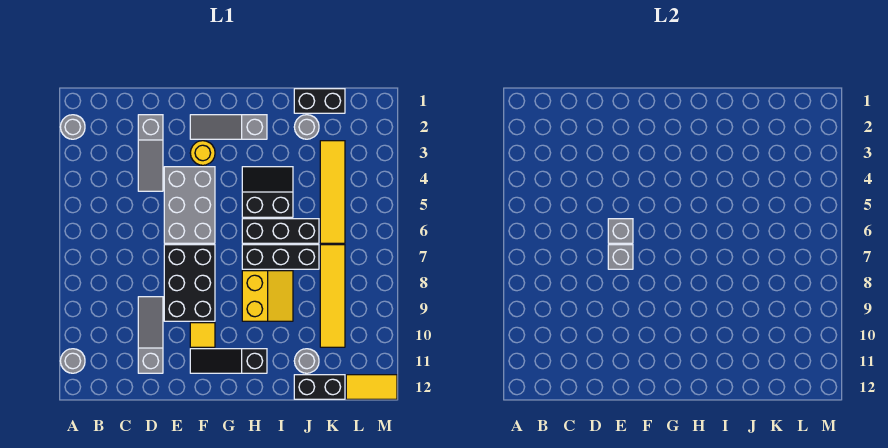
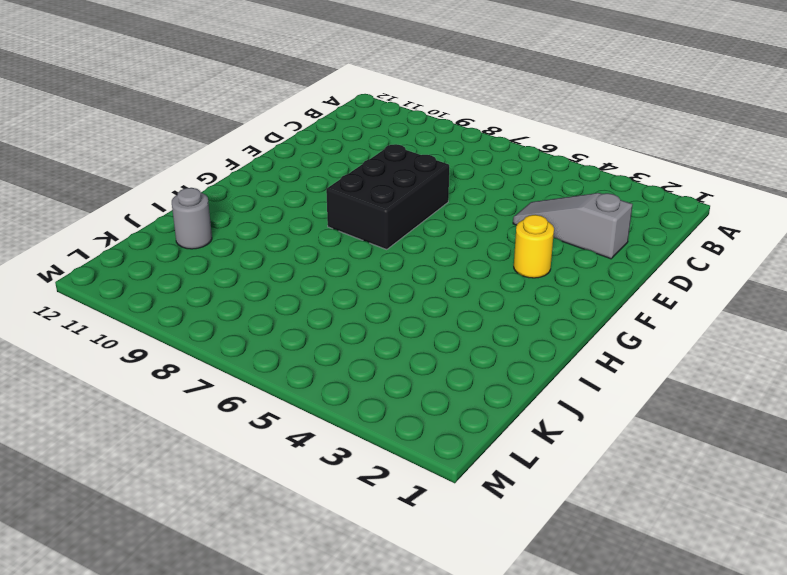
black 2x3 brick [326,144,449,250] -> black 2x3 brick turned to [164,245,215,321]
none -> grey 1x1 round brick [60,115,85,139]
none -> grey 1x1 round brick [60,349,85,373]
none -> grey 1x3 slope [138,297,163,373]

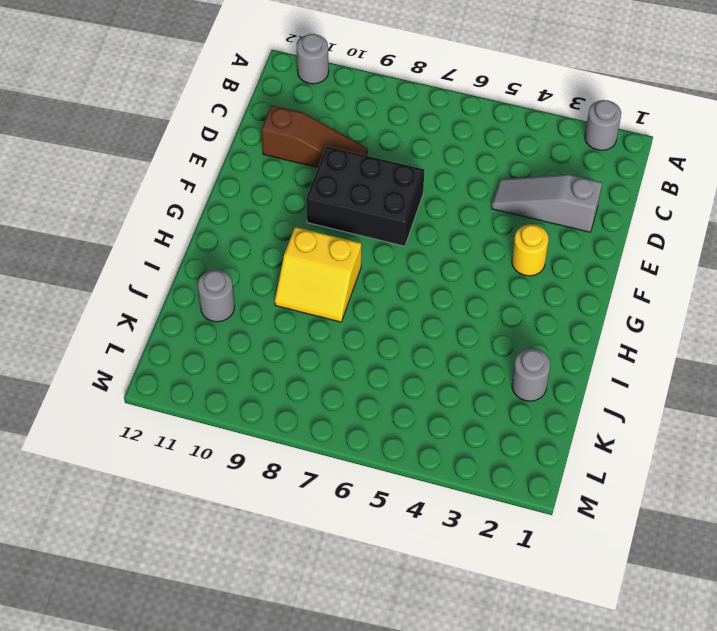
brown 1x3 slope [261,105,367,168] -> grey 1x3 slope [138,297,163,373]
none -> grey 2x3 brick [164,167,215,243]
none -> grey 1x3 slope [190,115,267,139]
none -> yellow 1x1 tile [190,323,215,347]

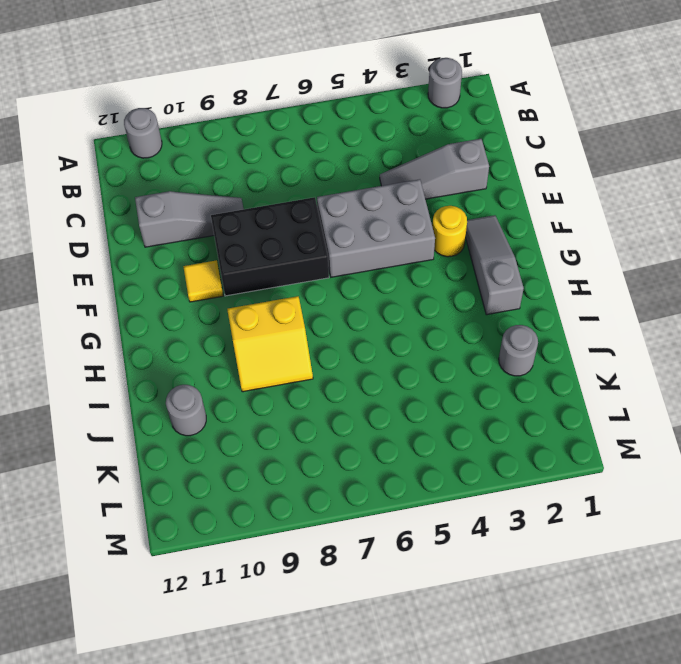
none -> black 1x3 slope [190,349,267,373]
none -> black 2x2 slope [242,167,293,217]
none -> black 1x3 brick [242,219,319,243]

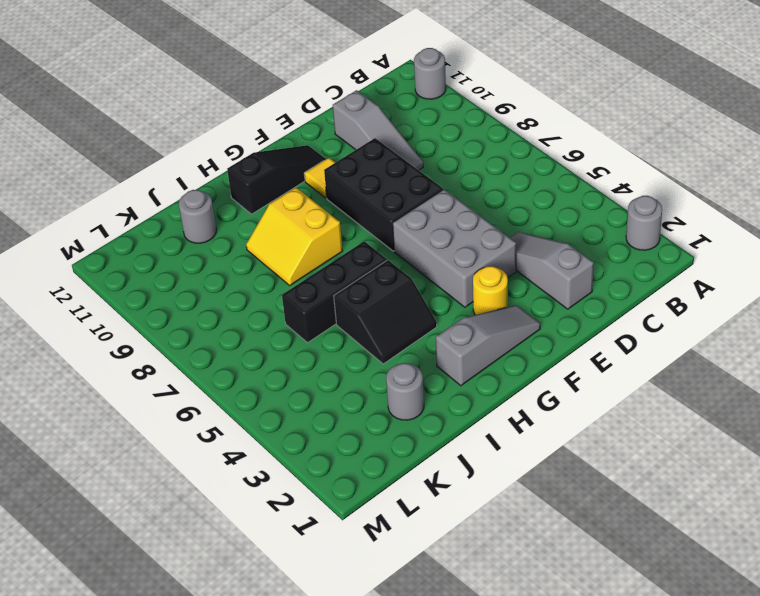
none -> black 1x3 brick [242,245,319,269]
none -> black 1x2 brick [294,89,345,113]
none -> black 1x2 brick [294,375,345,399]

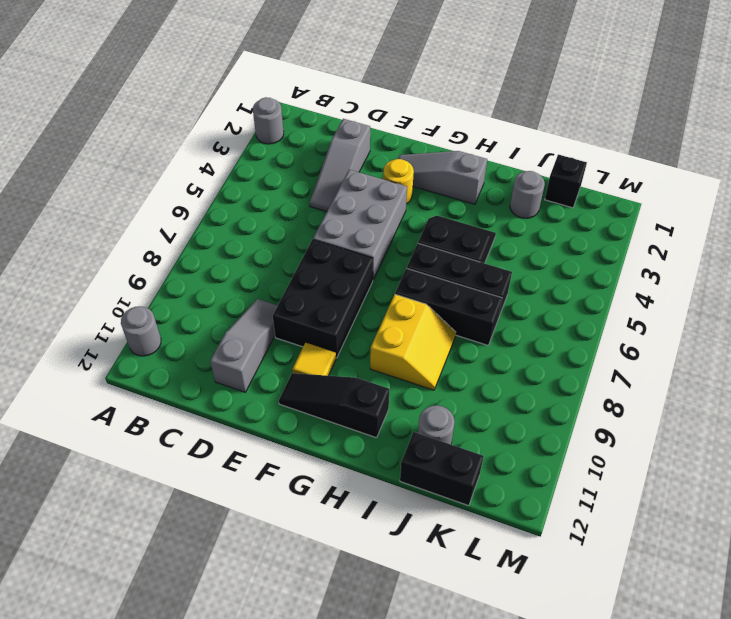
black 1x1 brick [545,154,587,208] -> black 1x2 brick [294,89,345,113]
none -> yellow 1x4 tile [320,141,345,243]
none -> yellow 1x4 tile [320,245,345,347]
none -> yellow 1x2 tile [346,375,397,399]

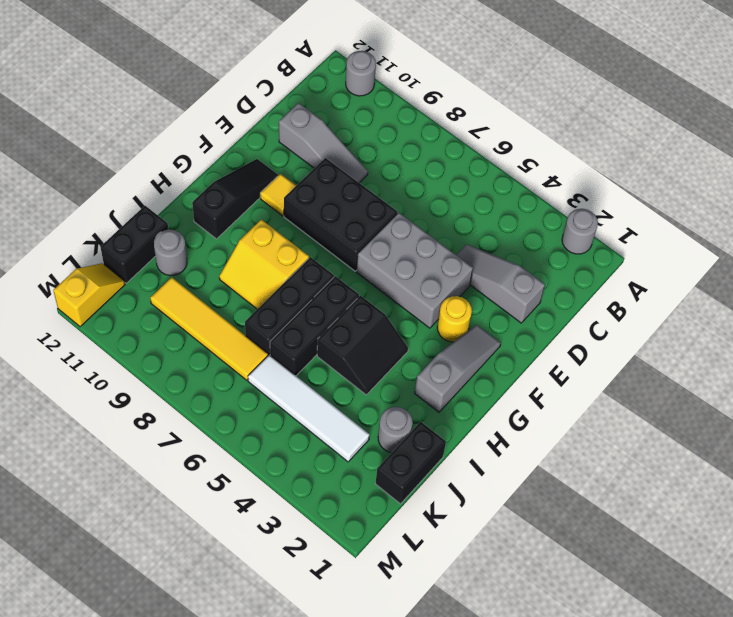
white 1x4 tile [248,355,370,462] -> yellow 1x4 tile [320,141,345,243]
yellow 1x2 slope [53,263,125,327] -> yellow 1x2 tile [346,375,397,399]
none -> grey 1x1 brick [608,219,633,243]
none -> grey 1x1 brick [608,245,633,269]

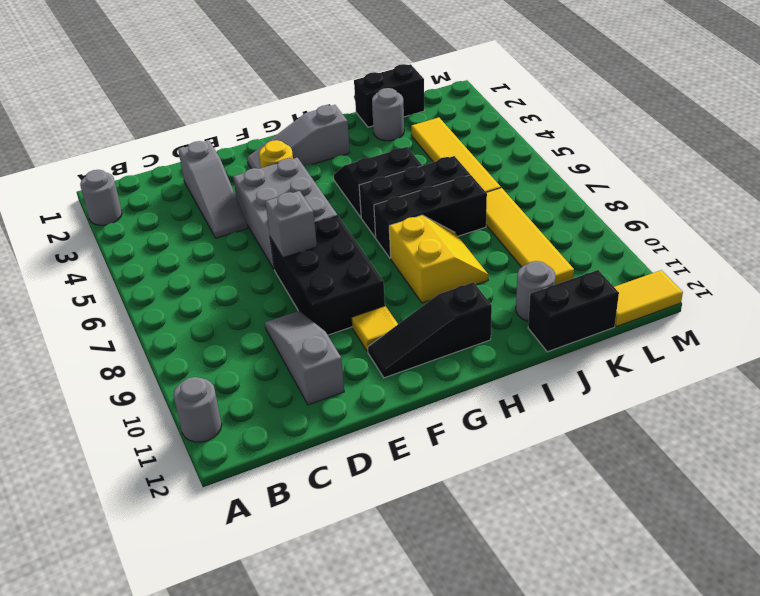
none -> grey 1x1 brick [608,219,633,243]

